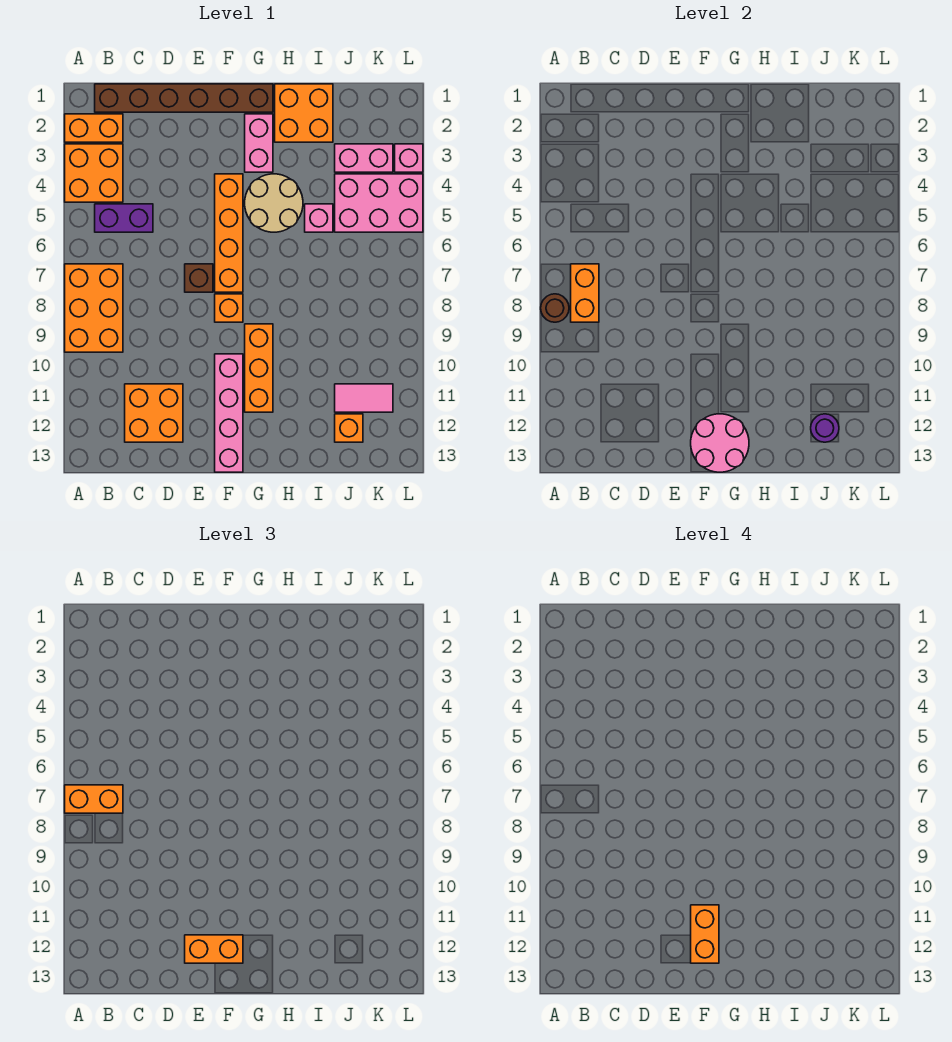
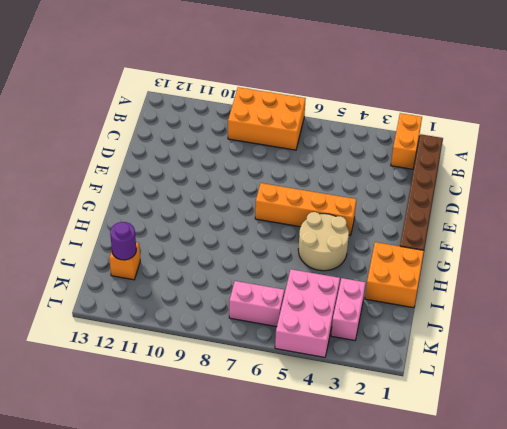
pink 1x2 brick [229,281,284,327] -> pink 1x2 brick moved to [245,114,273,172]
none -> orange 2x2 brick [65,144,123,202]
none -> purple 1x2 brick [95,204,153,232]
none -> orange 2x2 brick [125,384,183,442]

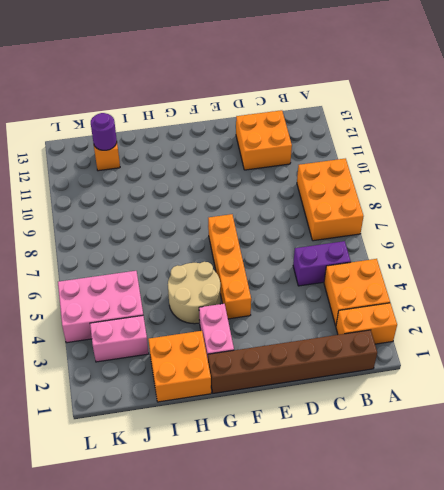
none -> brown 1x1 brick [185,264,213,292]
none -> orange 1x1 brick [215,294,243,322]
none -> pink 1x4 brick [215,354,243,472]

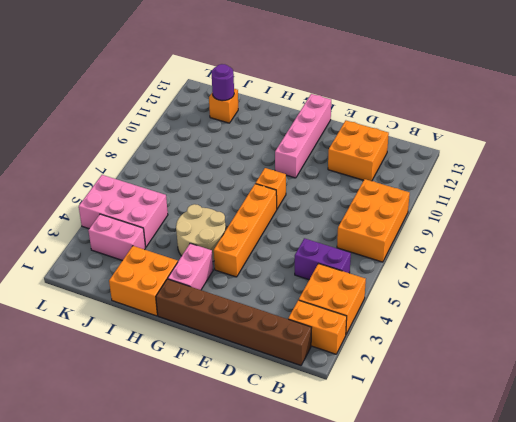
none -> brown 1x1 brick [185,264,213,292]
none -> orange 1x3 brick [245,324,273,412]
none -> pink 1x1 brick [305,204,333,232]

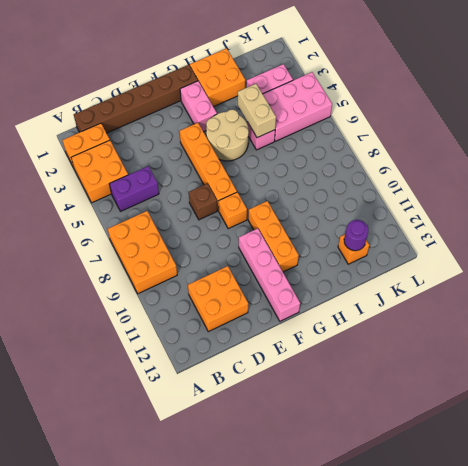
tan 1x2 brick [238,84,276,138] -> none
none -> pink 1x2 tile [335,384,393,412]
none -> pink 1x1 brick [395,144,423,172]
none -> brown 1x1 round brick [541,294,569,322]

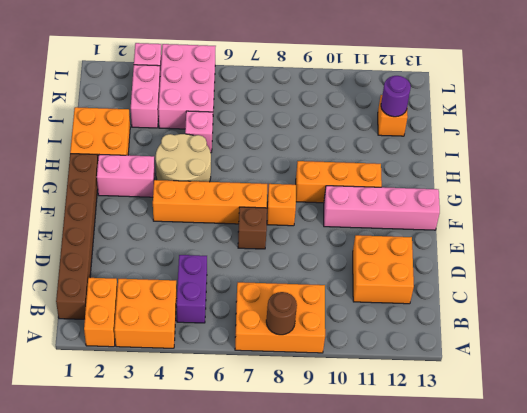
none -> pink 1x2 tile [335,384,393,412]
none -> orange 1x2 brick [571,264,599,322]
none -> pink 2x2 round brick [691,414,749,472]

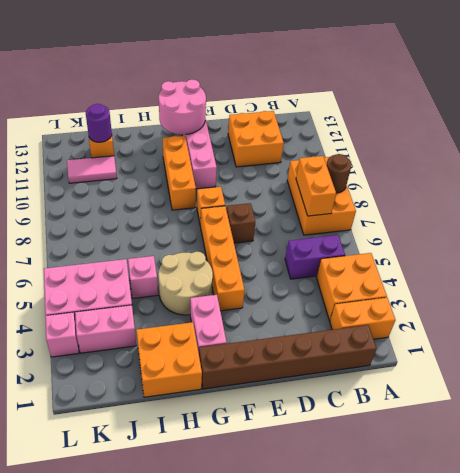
none -> orange 1x2 brick [65,785,123,813]
none -> orange 1x2 brick [185,935,243,963]
none -> orange 1x2 brick [691,905,719,963]

